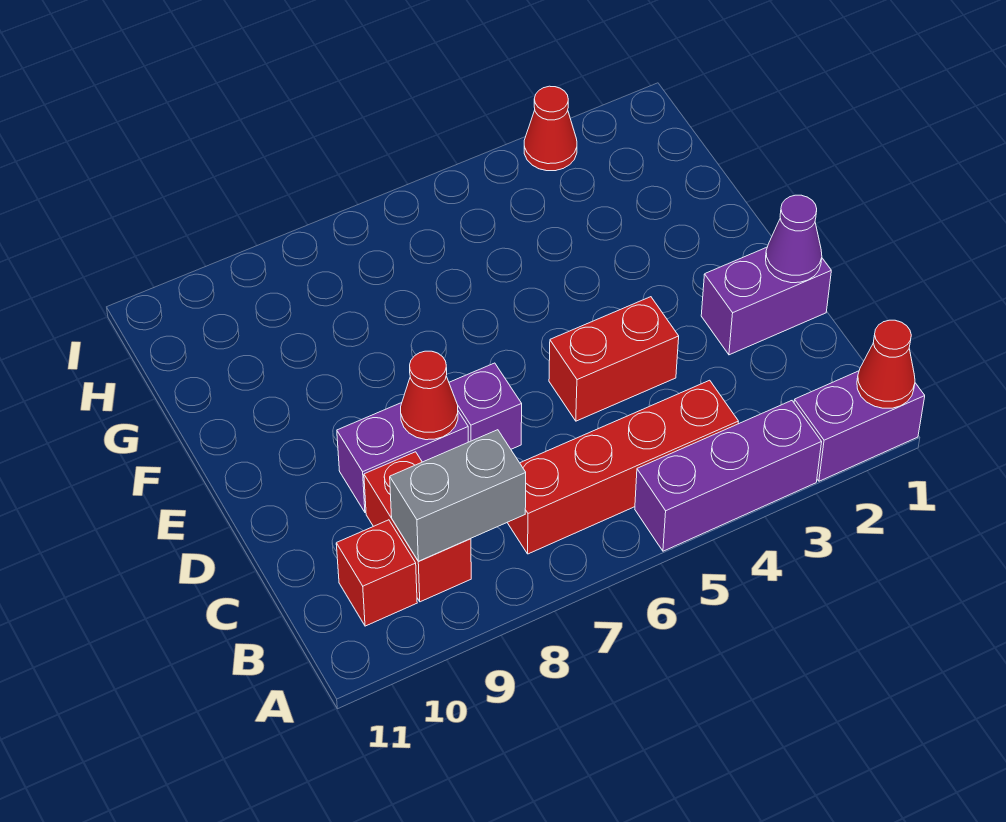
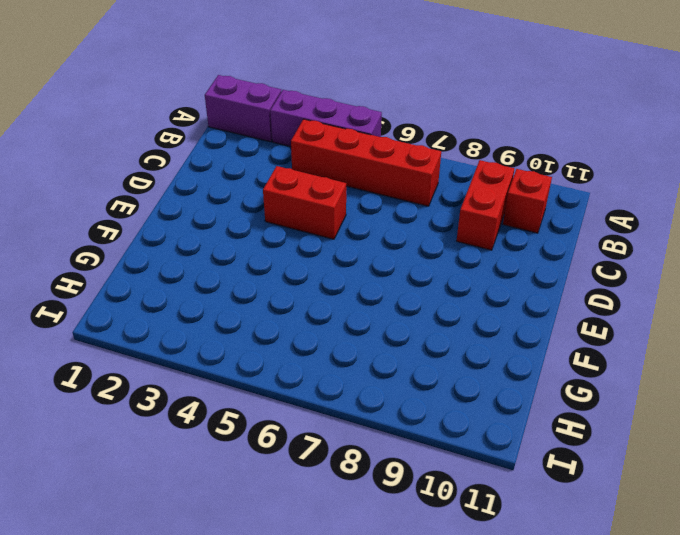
none -> purple 1x2 brick [701,247,831,355]
none -> purple 1x1 brick [449,363,522,449]
none -> purple 1x2 brick [337,403,468,513]

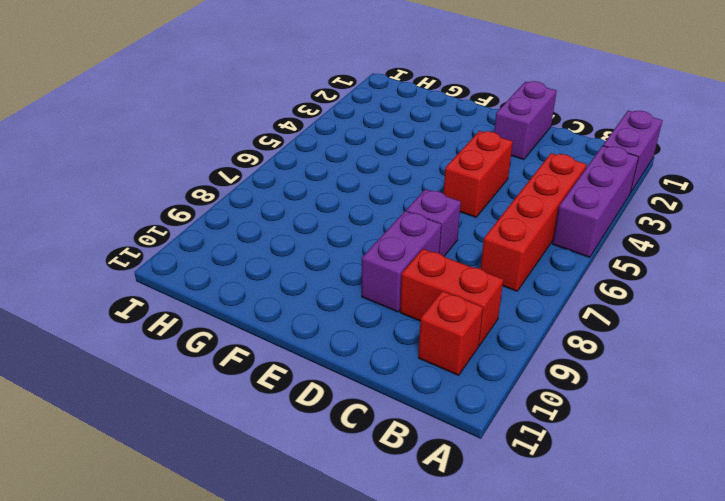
none -> red 1x1 cone [524,86,577,171]
none -> red 1x1 cone [857,320,915,408]
none -> grey 1x2 brick [390,430,526,561]

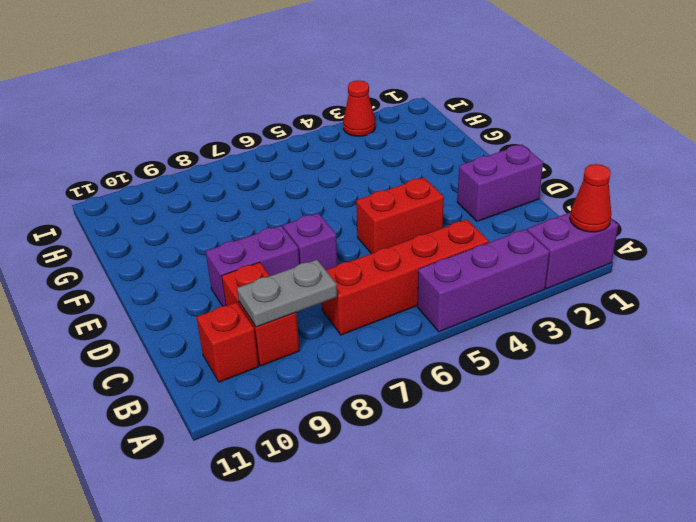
grey 1x2 plate [237,260,337,327] -> grey 1x2 brick [390,430,526,561]
none -> purple 1x1 cone [766,195,822,283]
none -> red 1x1 cone [401,351,458,440]

